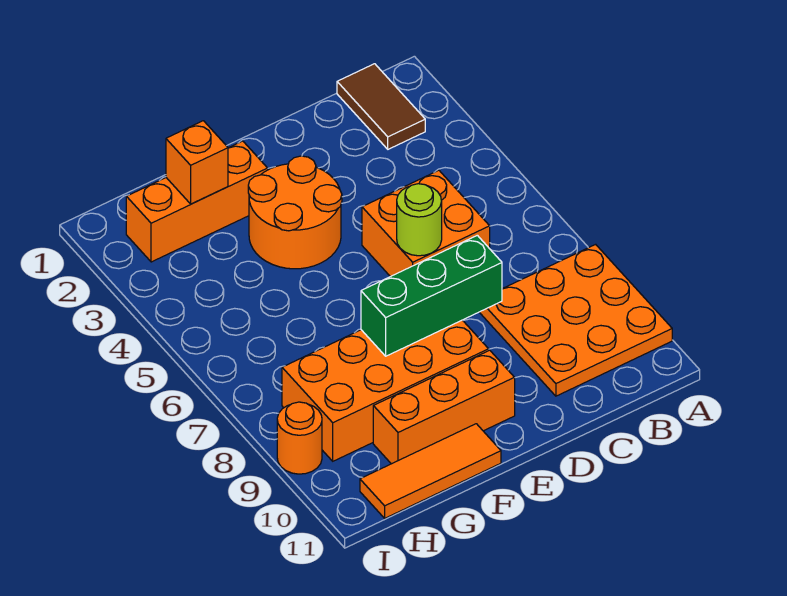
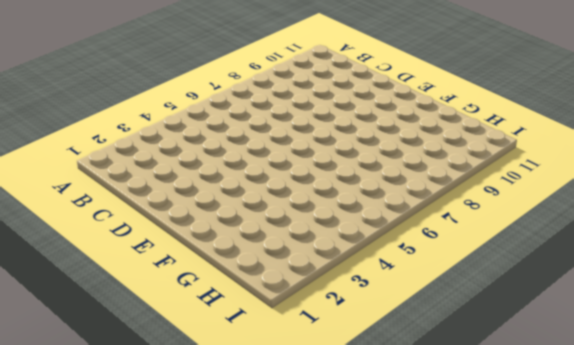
none -> orange 3x3 plate [479,244,672,396]
none -> brown 1x2 tile [337,64,425,149]
none -> orange 2x2 brick [362,170,490,277]

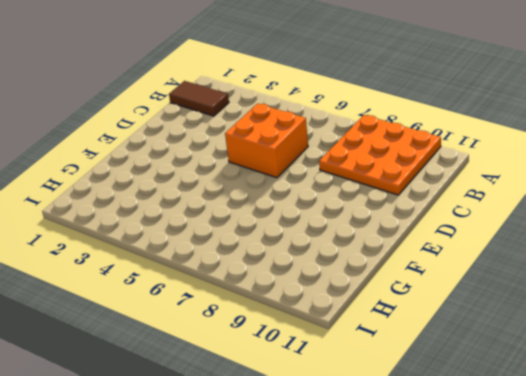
none -> orange 2x2 round brick [248,156,342,269]
none -> orange 2x4 brick [282,320,489,461]
none -> orange 1x3 brick [373,350,515,464]

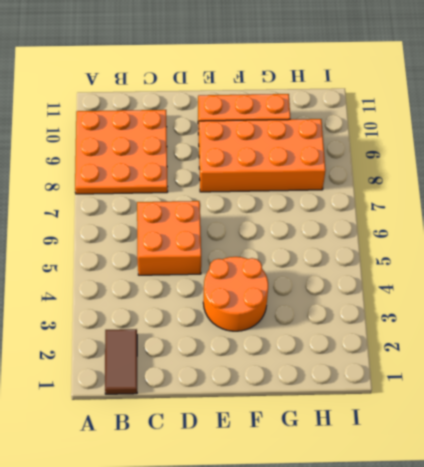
none -> orange 1x3 brick [126,141,268,262]
none -> orange 1x3 tile [360,424,501,518]
none -> orange 1x1 round brick [277,402,322,474]

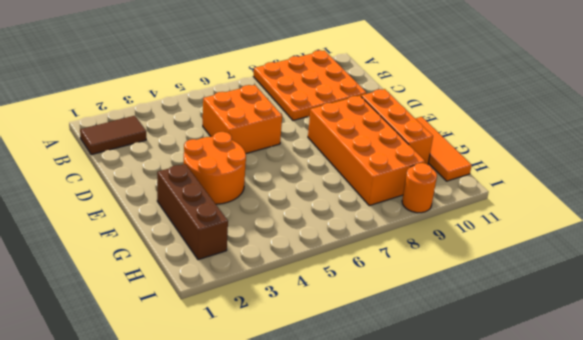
brown 1x3 brick [157,164,228,260] -> orange 1x3 brick [126,141,268,262]
none -> lime 1x1 round brick [397,184,442,256]
none -> green 1x3 brick [361,235,502,356]
none -> orange 1x1 brick [166,121,228,204]

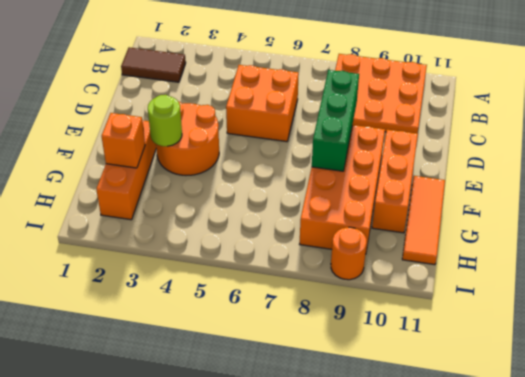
lime 1x1 round brick [148,95,182,146] -> lime 1x1 round brick moved to [397,184,442,256]

